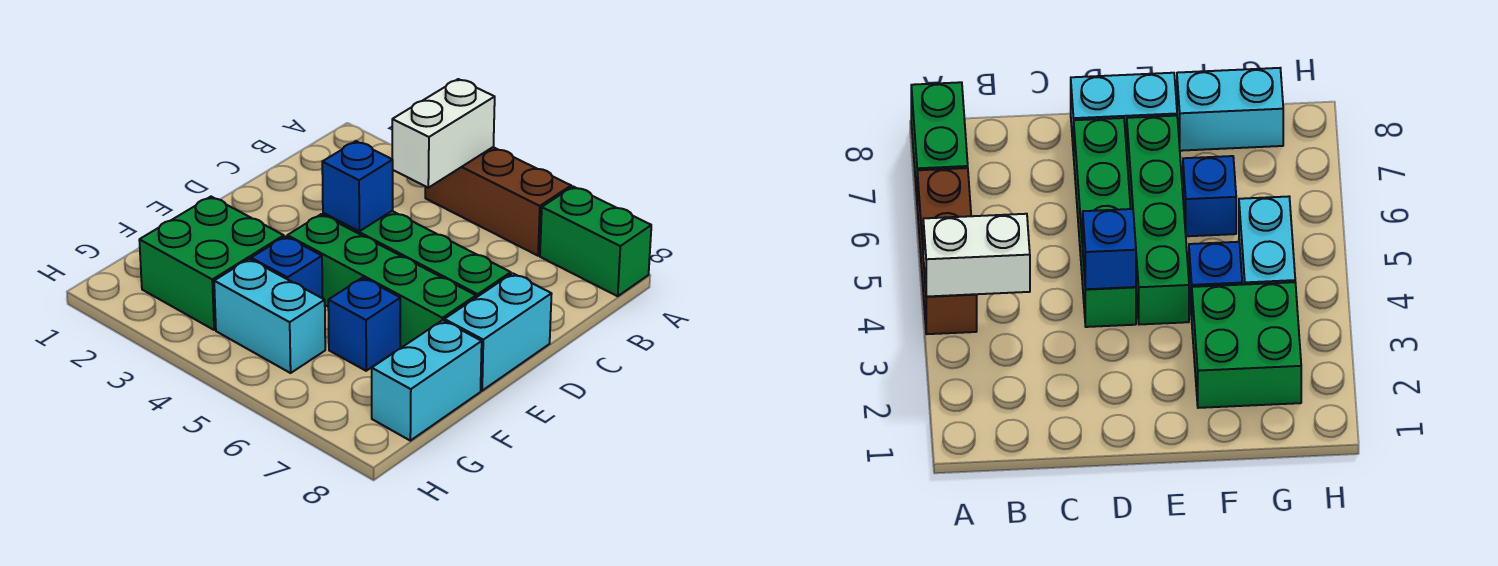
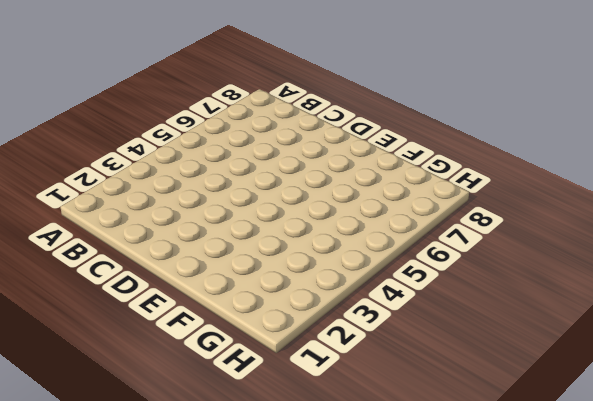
none -> brown 1x3 brick [425,147,571,256]
none -> green 1x2 brick [540,187,651,296]
none -> green 1x4 brick [323,211,511,297]

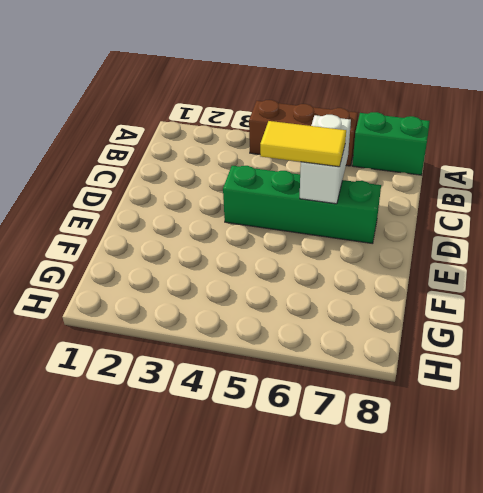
white 1x2 brick [300,115,351,204] -> white 1x2 brick moved to [392,79,495,188]
yellow 1x2 tile [260,121,346,167] -> none
none -> cyan 1x2 brick [444,273,552,391]
none -> green 1x4 brick [287,214,476,347]
none -> green 2x2 brick [139,197,284,330]

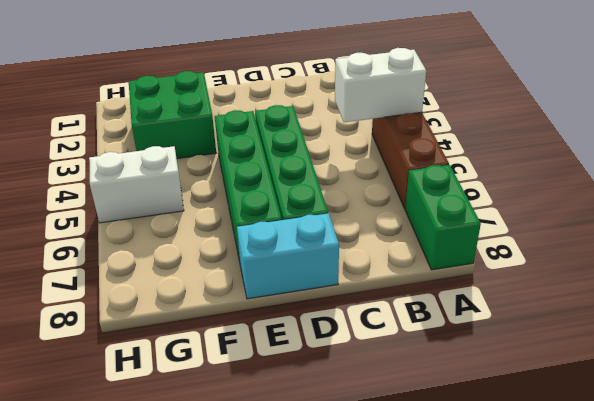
white 1x2 brick [89,146,184,223] -> cyan 1x2 brick [214,259,325,373]
none -> blue 1x1 brick [251,236,323,298]
none -> blue 1x1 brick [328,278,400,371]
none -> cyan 1x2 brick [372,320,482,441]

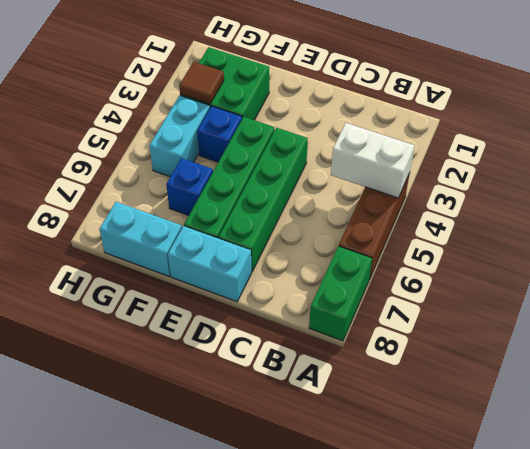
brown 1x1 tile [179,62,224,104] -> none
none -> blue 1x1 brick [322,141,393,231]

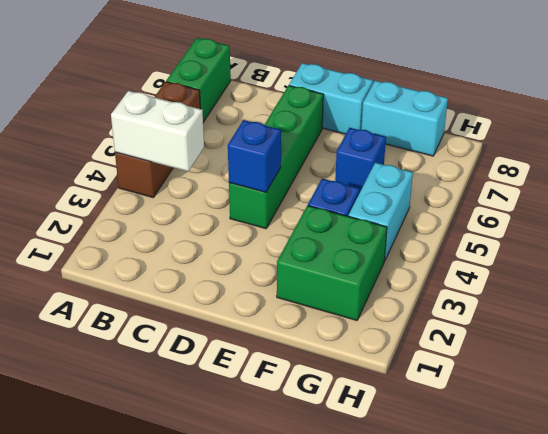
none -> green 1x4 brick [287,214,476,347]

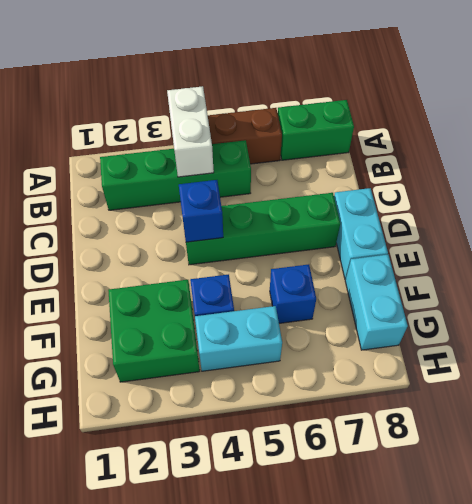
green 1x4 brick [100,140,251,210] -> green 1x4 brick moved to [287,214,476,347]

